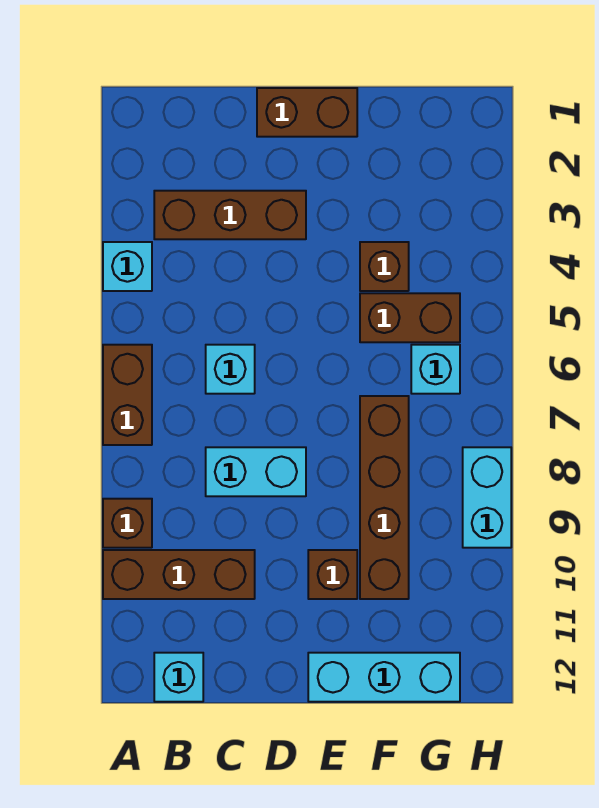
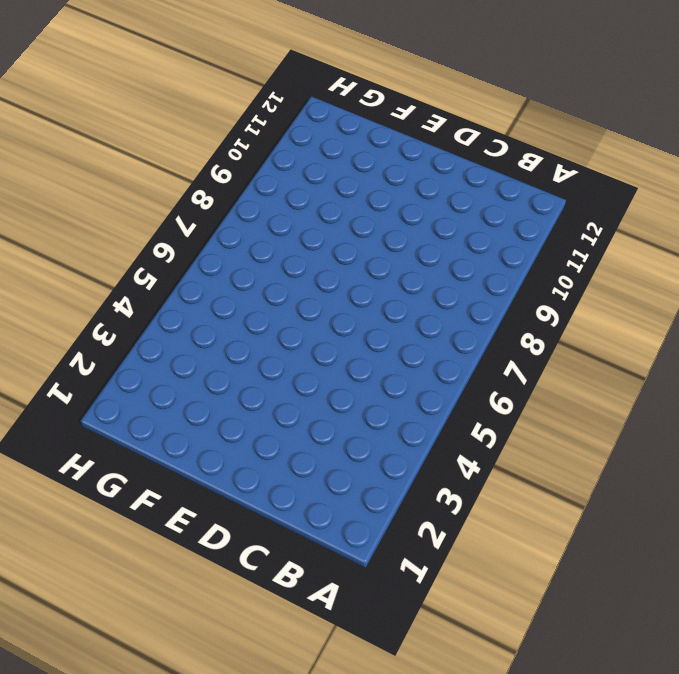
none -> cyan 1x1 brick [103,242,152,291]
none -> brown 1x2 brick [103,345,152,445]
none -> brown 1x1 brick [103,499,152,548]

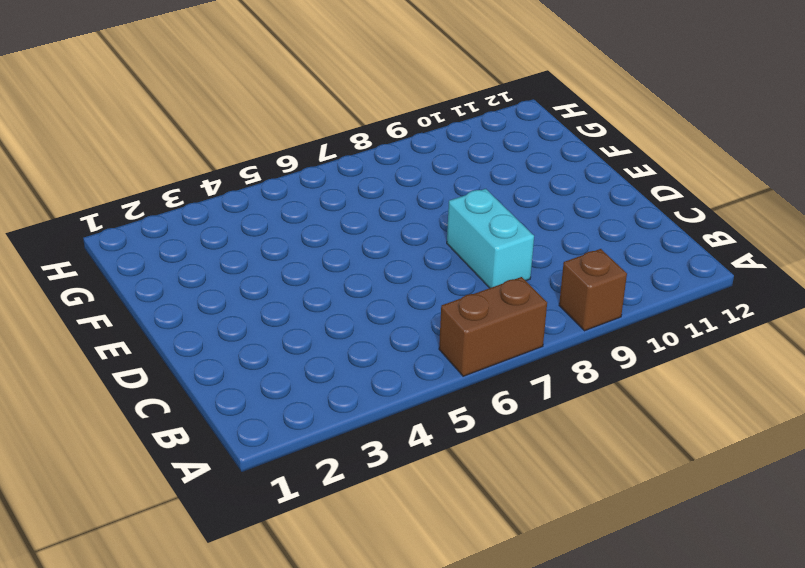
none -> cyan 1x1 brick [103,242,152,291]
none -> brown 1x3 brick [103,550,255,599]
none -> brown 1x3 brick [154,191,306,239]

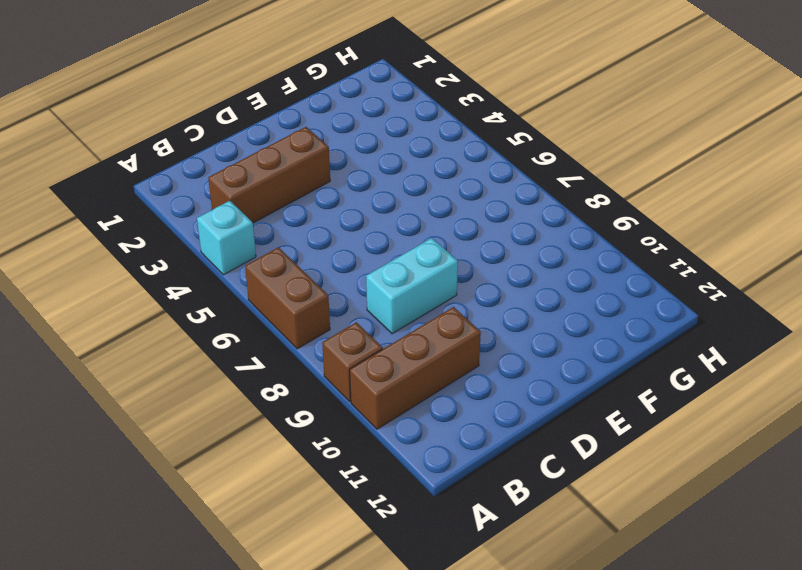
none -> cyan 1x1 brick [154,653,203,702]
none -> cyan 1x1 brick [206,345,255,394]
none -> brown 1x2 brick [257,88,357,137]

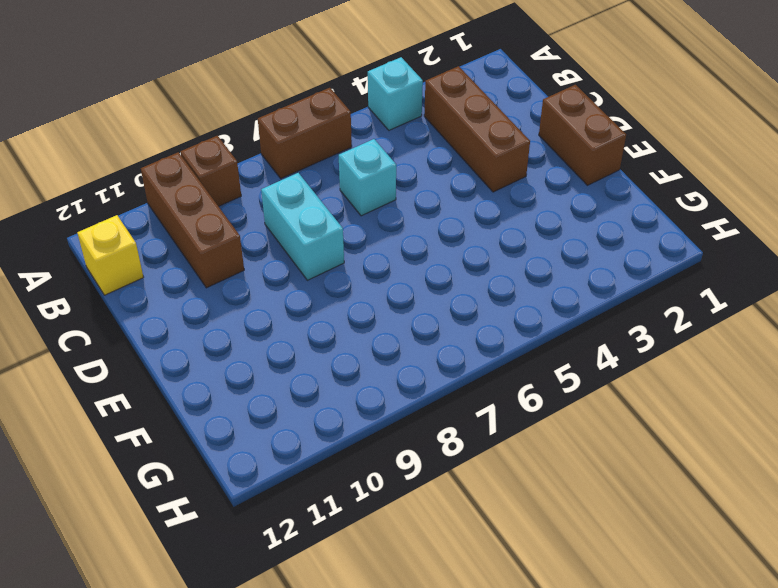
yellow 1x1 brick [77,215,144,295] -> cyan 1x1 brick [154,653,203,702]
none -> brown 1x1 brick [308,550,357,599]
none -> cyan 1x3 brick [308,653,460,702]
none -> brown 1x1 brick [360,242,409,291]

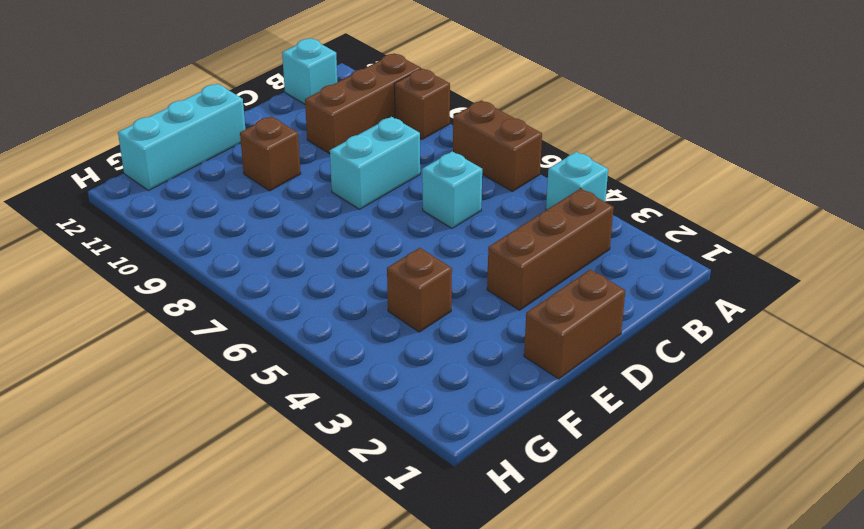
none -> brown 1x2 brick [360,293,460,342]
none -> brown 1x4 brick [360,396,409,599]
none -> cyan 1x1 brick [411,345,460,394]

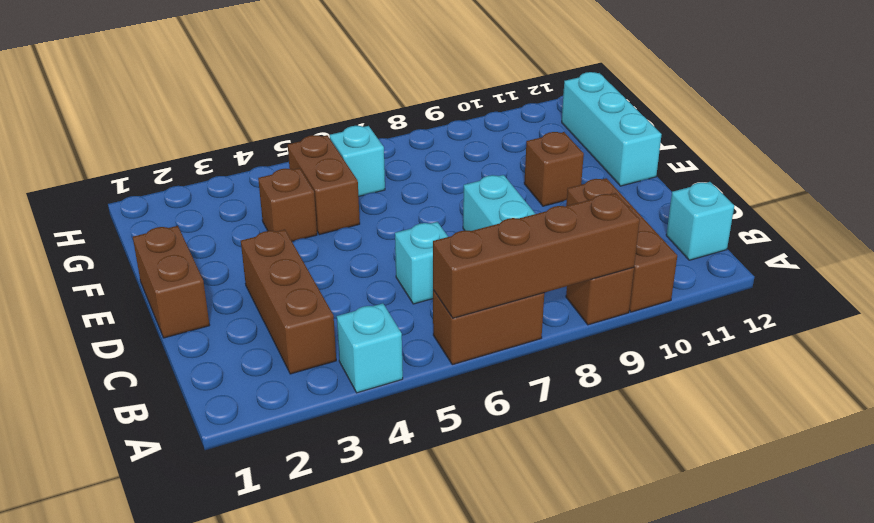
brown 1x4 brick [433,193,640,318] -> brown 1x4 brick moved to [360,396,409,599]
none -> cyan 1x2 brick [463,447,511,548]

